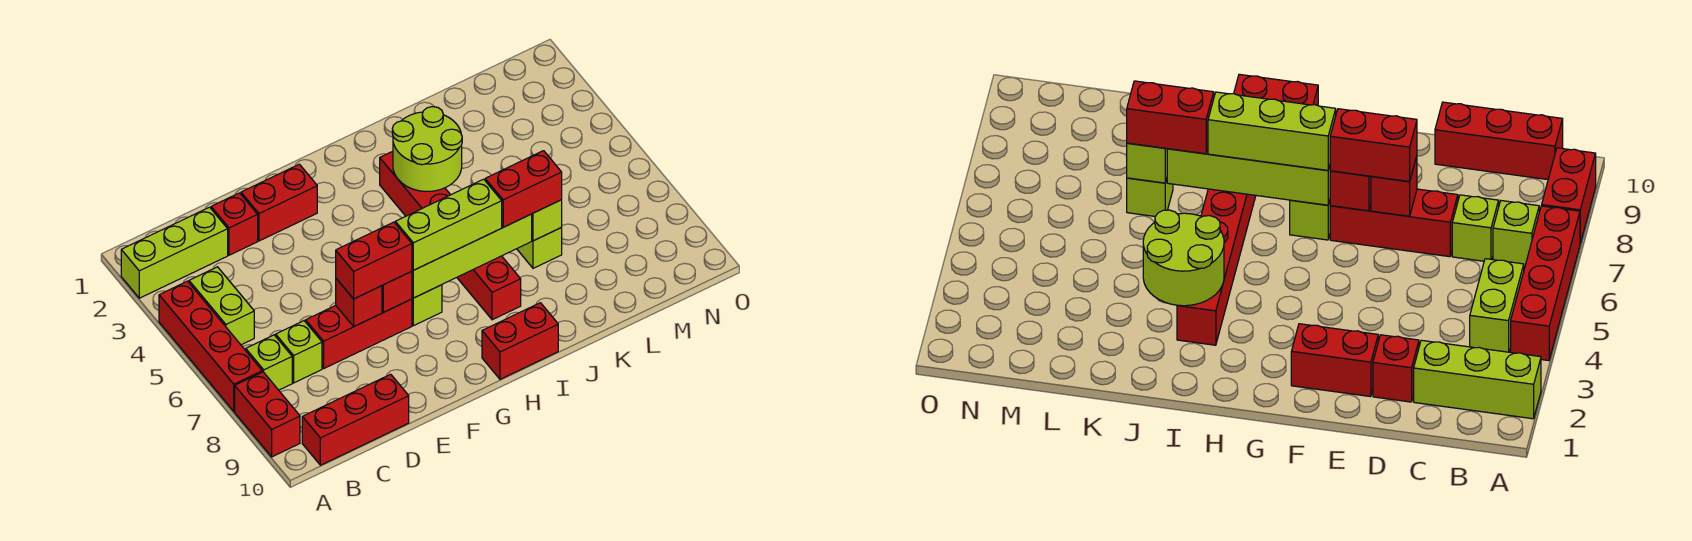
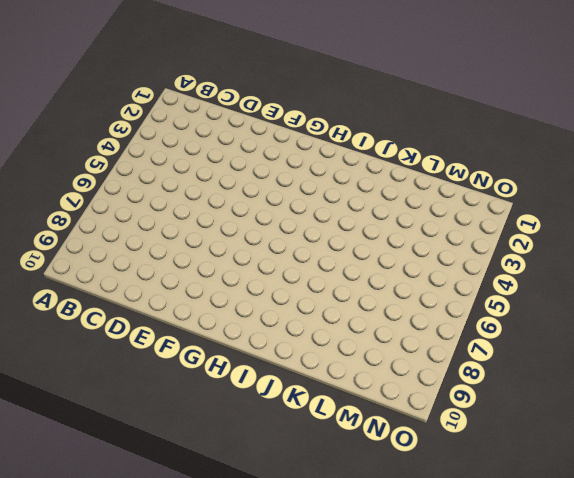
none -> lime 1x3 brick [121,207,228,298]
none -> red 1x4 brick [159,281,262,411]
none -> red 1x2 brick [235,372,300,457]

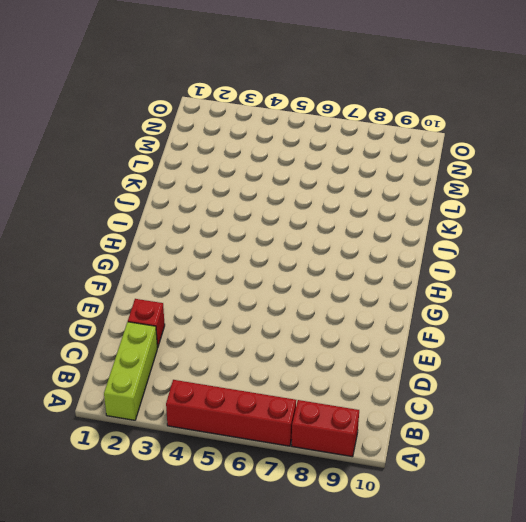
none -> lime 1x2 brick [189,267,254,345]
none -> lime 1x1 brick [246,335,292,390]
none -> red 1x3 brick [302,374,409,465]

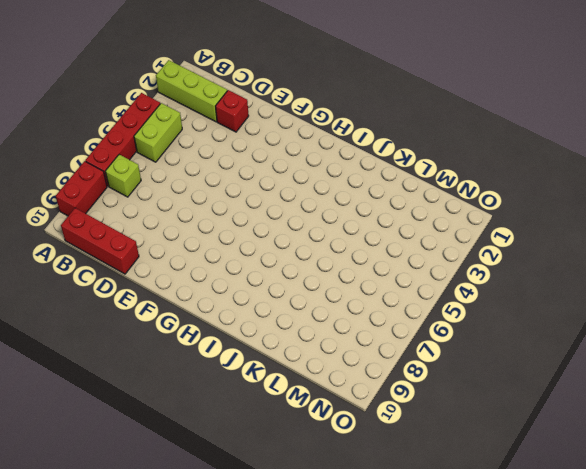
none -> lime 1x1 brick [276,321,322,383]
none -> red 1x3 brick [306,299,412,368]
none -> red 1x2 brick [241,164,317,241]

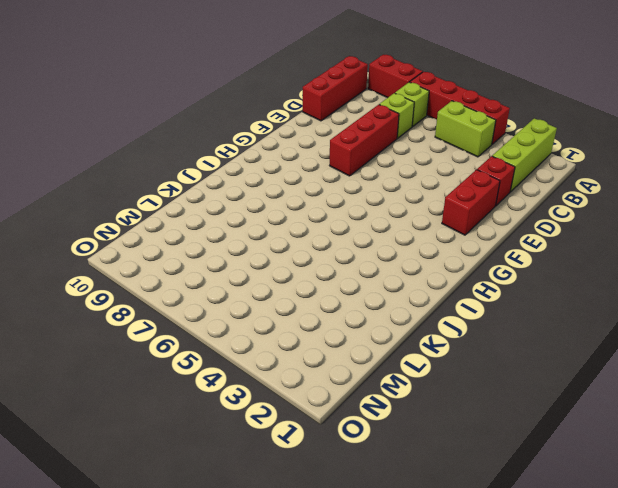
none -> lime 1x1 brick [412,285,442,326]
none -> red 1x2 brick [482,303,558,379]
none -> red 1x6 brick [380,151,521,320]

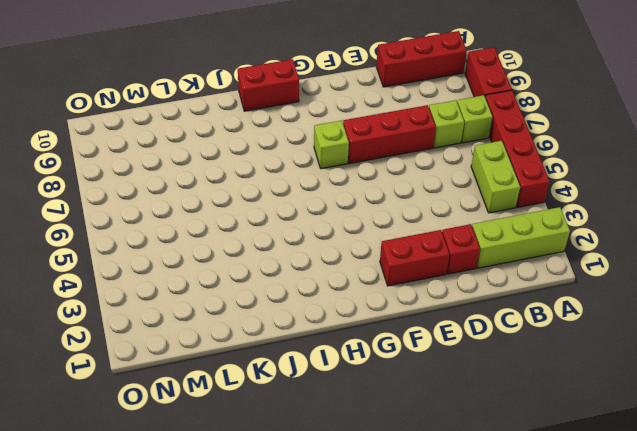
none -> red 1x6 brick [380,151,521,320]
none -> lime 1x1 brick [517,228,562,268]
none -> red 1x1 brick [336,279,382,326]

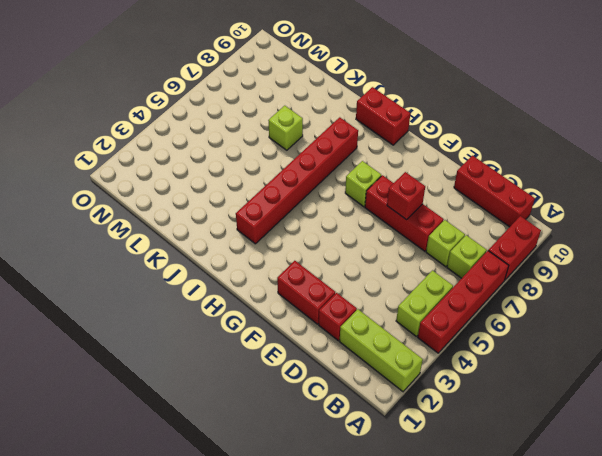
none -> red 1x1 brick [382,271,412,312]
none -> lime 1x4 brick [412,214,532,298]
none -> lime 2x2 round brick [392,107,462,192]

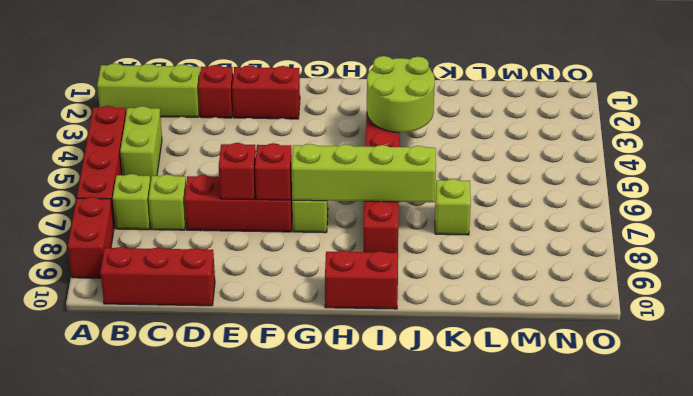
none -> lime 1x1 brick [532,200,562,241]
none -> red 1x2 brick [336,222,412,299]
none -> lime 1x3 brick [395,179,502,270]

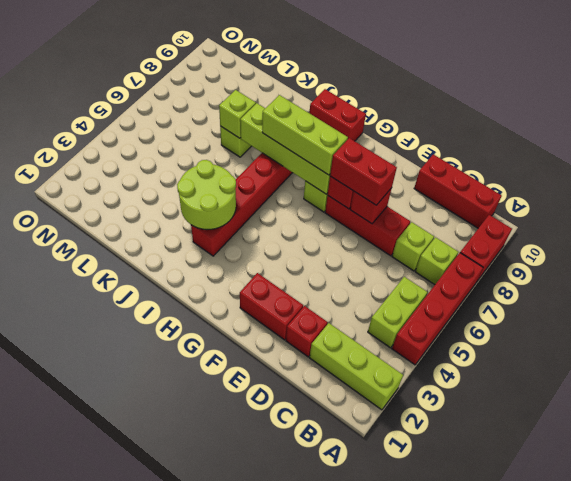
none -> red 1x2 brick [485,151,562,227]

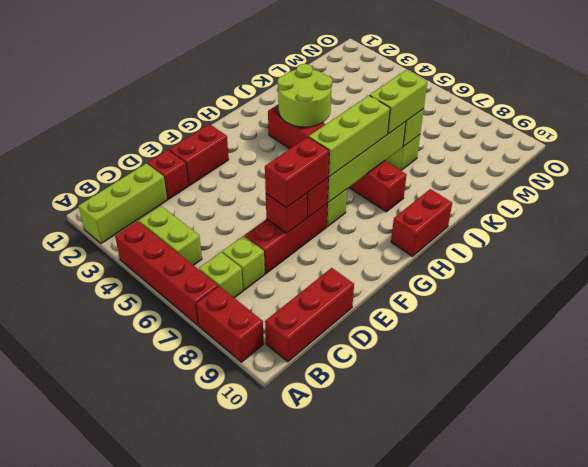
lime 1x2 brick [370,70,427,134] -> red 1x2 brick [485,151,562,227]

